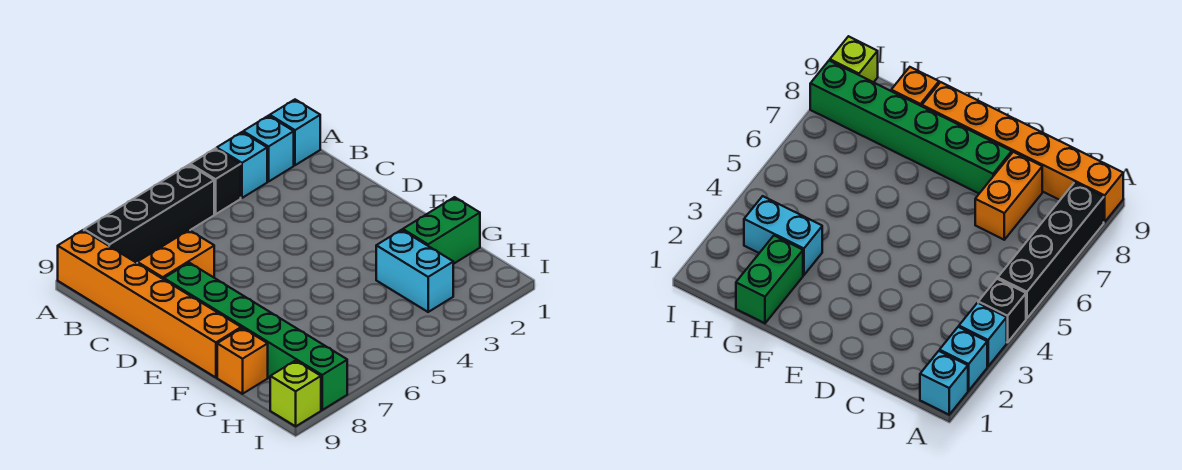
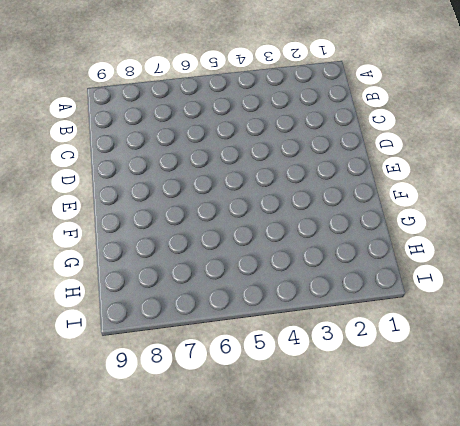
none -> cyan 1x1 brick [270,100,320,165]
none -> cyan 1x1 brick [243,116,294,182]
none -> cyan 1x1 brick [217,132,267,198]

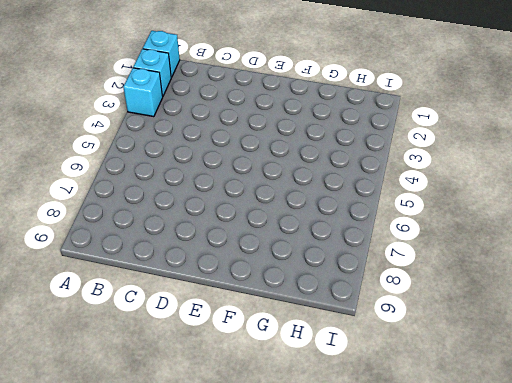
none -> black 1x1 brick [190,148,241,214]
none -> black 1x4 brick [84,165,214,263]
none -> orange 1x6 brick [58,230,241,377]

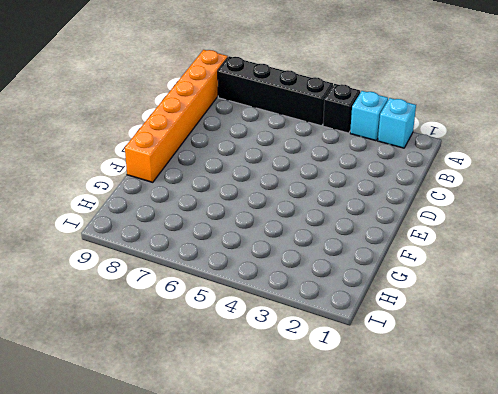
none -> cyan 1x1 brick [270,100,320,165]
none -> orange 1x2 brick [137,230,214,279]
none -> green 1x6 brick [164,263,347,410]

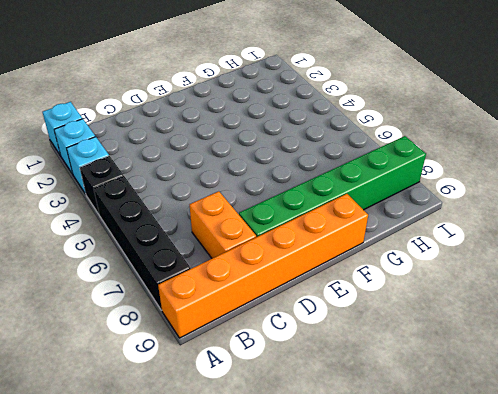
none -> green 1x2 brick [403,197,480,264]
none -> cyan 1x2 brick [376,230,453,312]
none -> orange 1x1 brick [217,328,268,394]

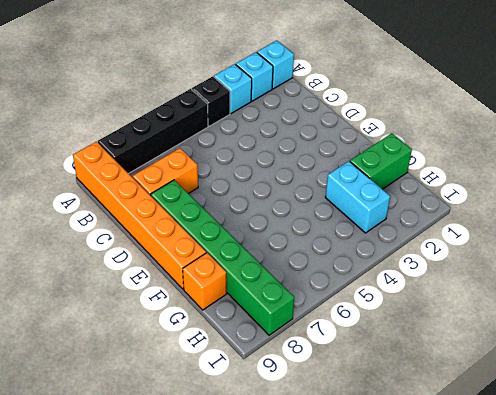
none -> lime 1x1 brick [270,361,321,426]

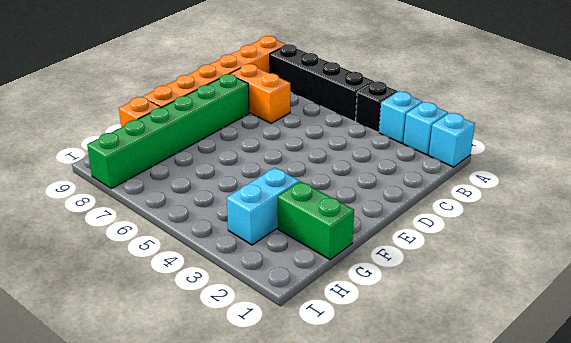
none -> lime 1x1 brick [270,361,321,426]

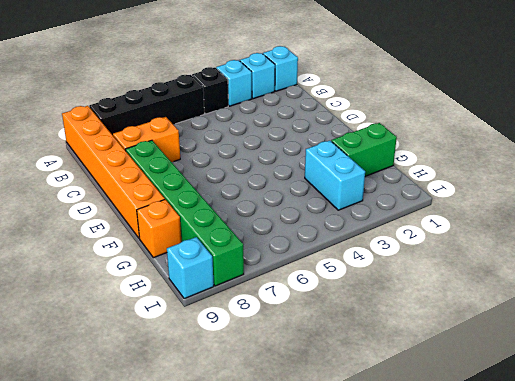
cyan 1x1 brick [167,237,214,299] -> lime 1x1 brick [270,361,321,426]

